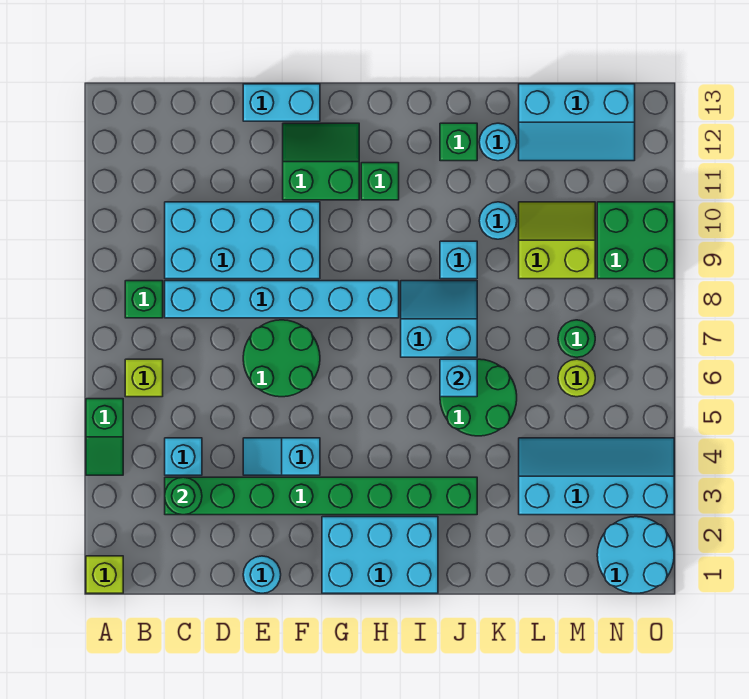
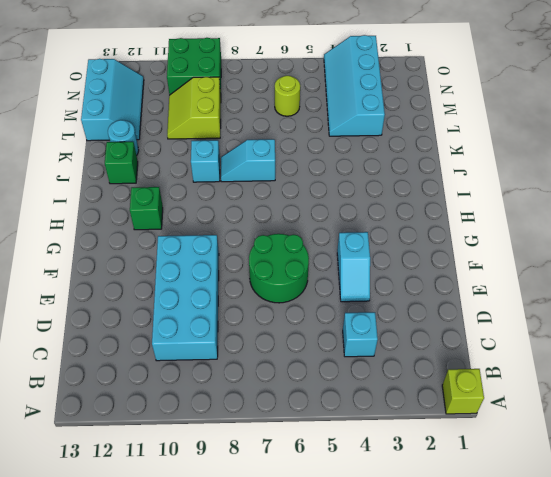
cyan 1x2 slope [221,139,275,182] -> cyan 2x2 slope [401,281,477,357]
none -> green 1x2 slope [86,399,123,475]
none -> lime 1x1 brick [125,359,163,397]
none -> green 1x1 brick [125,281,163,318]
none -> green 1x8 brick [165,477,477,515]

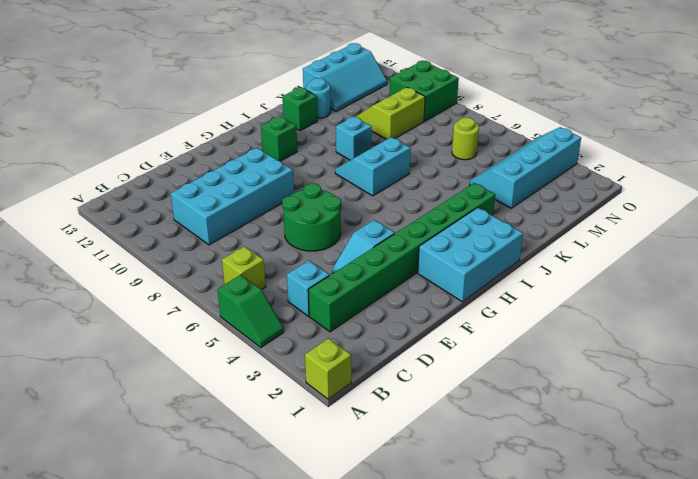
none -> green 1x1 brick [125,281,163,318]
none -> cyan 1x6 brick [165,281,399,318]
none -> cyan 1x1 round brick [243,556,281,593]
none -> cyan 1x2 brick [243,84,320,121]

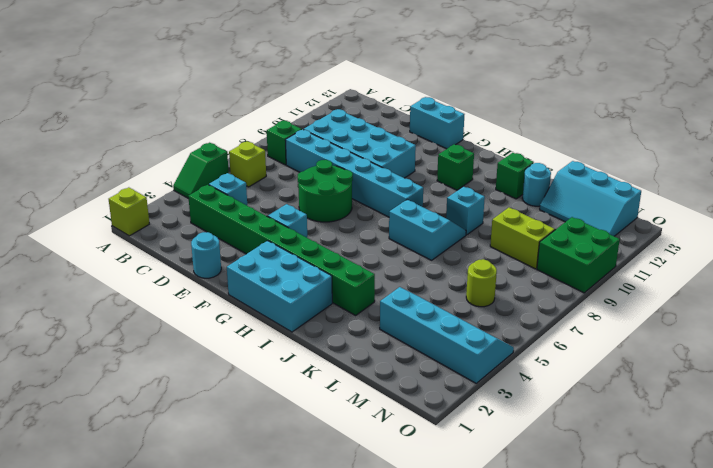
none -> green 2x2 slope [283,123,359,200]
none -> green 2x2 round brick [440,359,517,436]
none -> cyan 1x1 round brick [479,202,517,239]
none -> green 1x1 round brick [558,320,595,357]

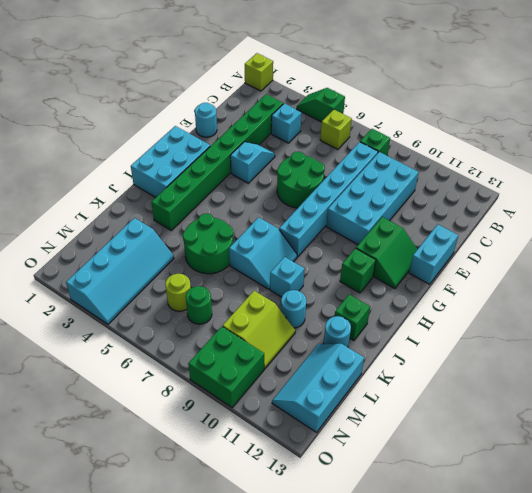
none -> cyan 2x2 round brick [597,517,674,593]
none -> green 1x1 round brick [165,477,202,515]
none -> cyan 1x1 brick [440,359,477,397]

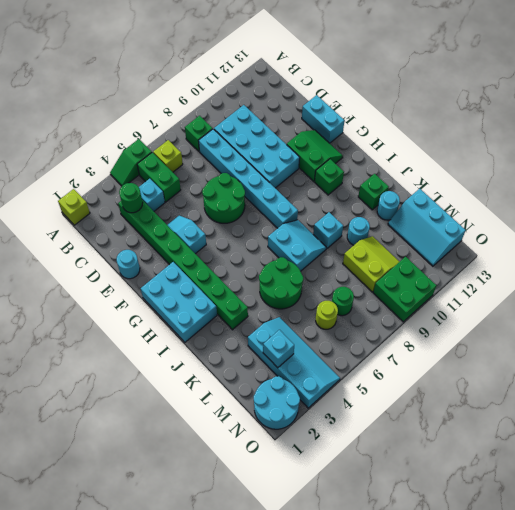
green 1x2 brick [137,152,181,202] -> none
cyan 1x1 brick [263,330,294,368] -> cyan 1x1 brick moved to [440,359,477,397]

